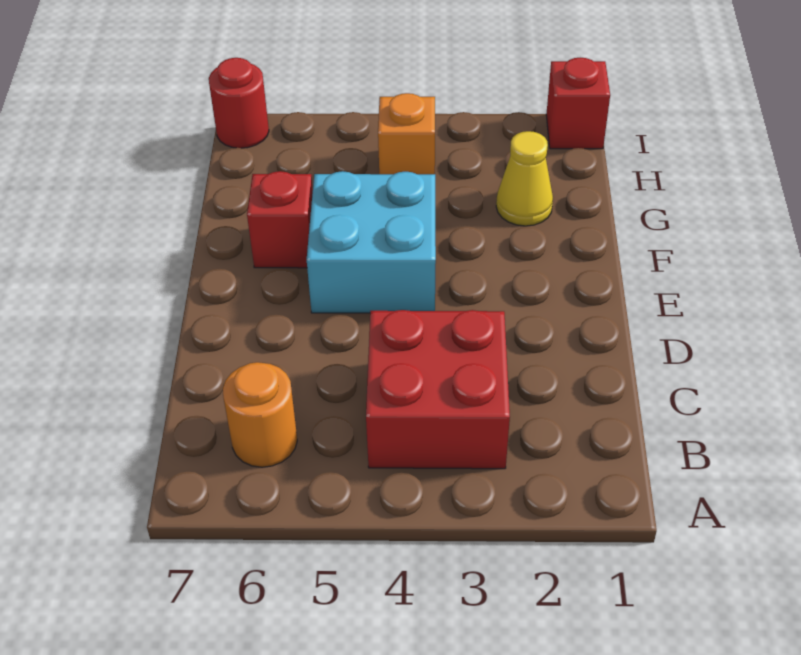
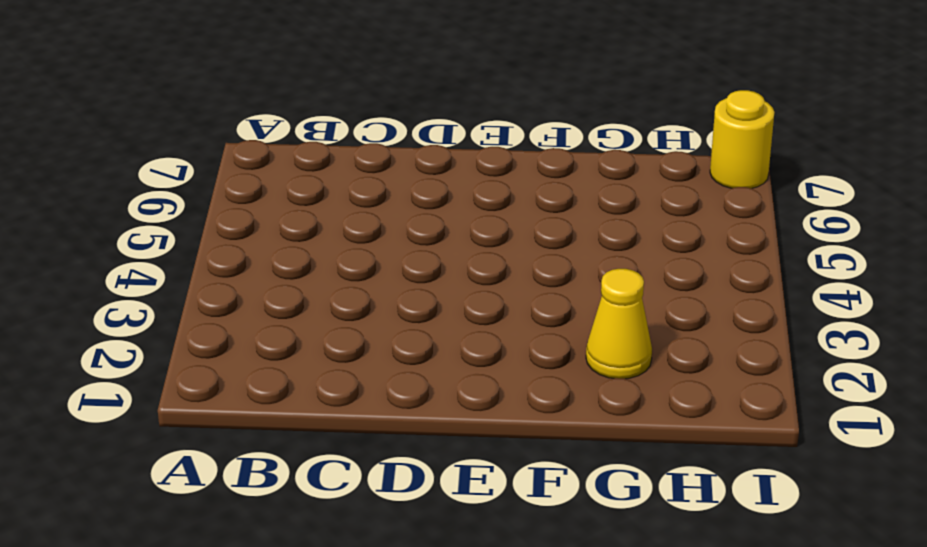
yellow 1x1 round brick [710,90,774,188] -> red 1x1 round brick [209,58,269,148]
none -> red 2x2 brick [366,310,510,469]
none -> orange 1x1 round brick [223,362,297,467]

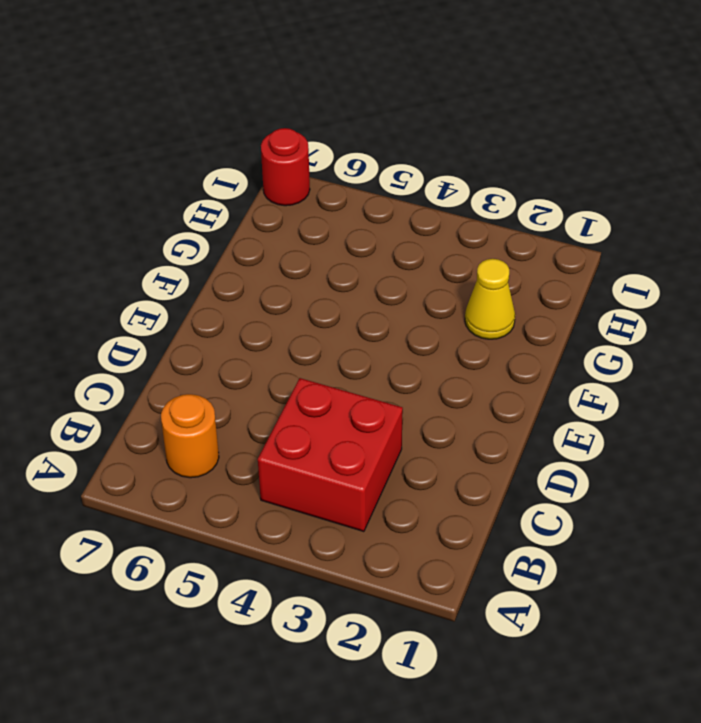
none -> cyan 2x2 brick [307,171,436,313]
none -> red 1x1 brick [247,171,313,268]

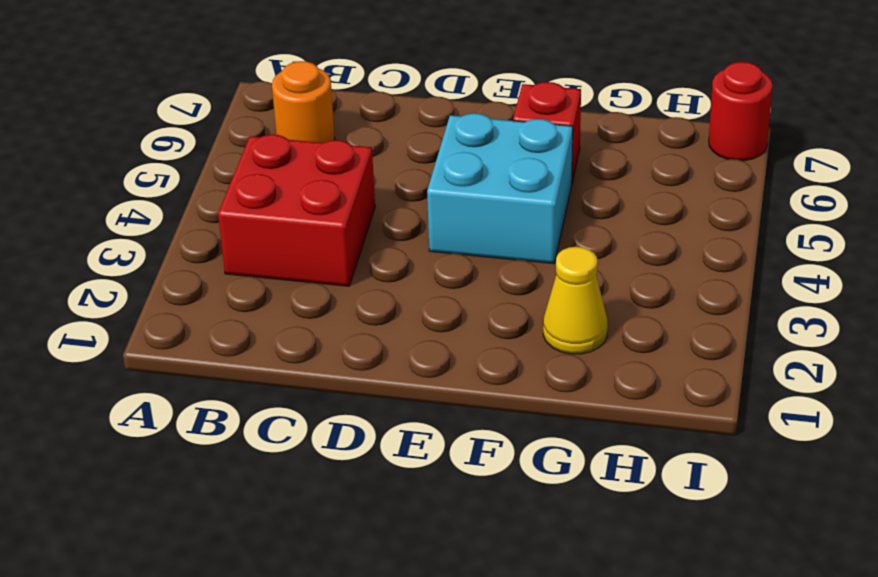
none -> orange 1x1 brick [378,93,435,174]
none -> red 1x1 brick [546,58,610,149]

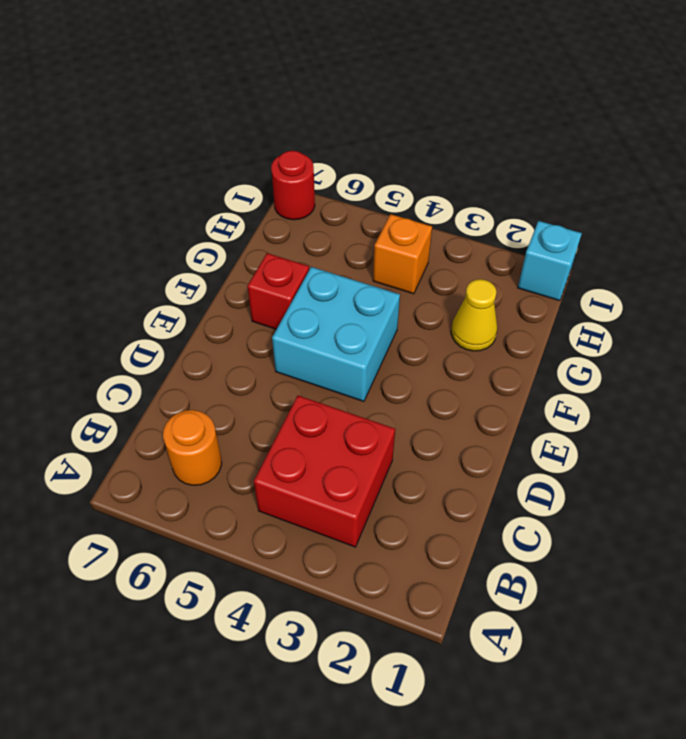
cyan 1x1 brick [518,221,582,301] -> red 1x1 brick [546,58,610,149]

